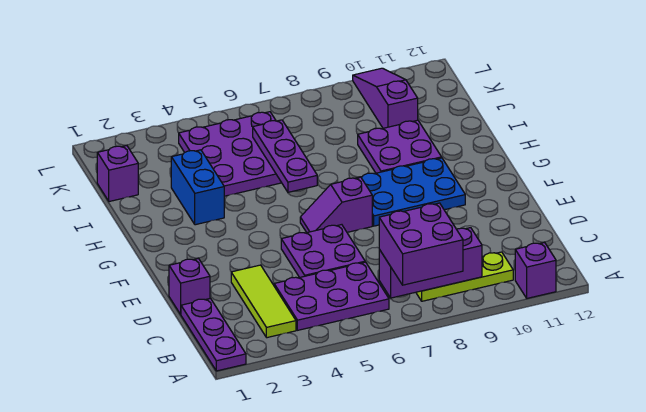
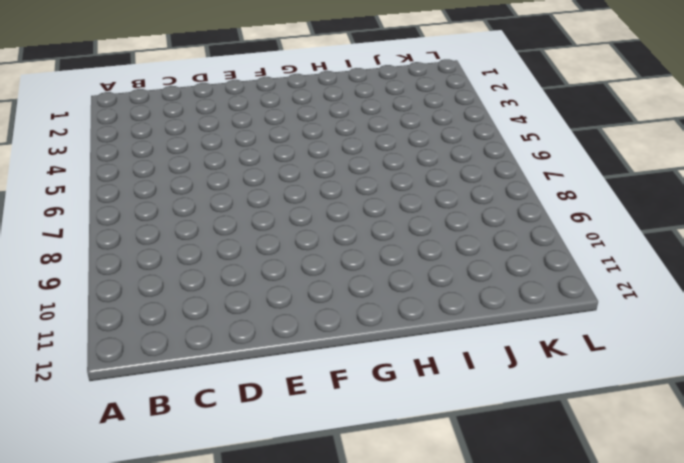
none -> purple 1x3 plate [181,298,246,371]
none -> purple 1x1 brick [515,242,556,298]
none -> lime 1x3 tile [231,265,296,338]

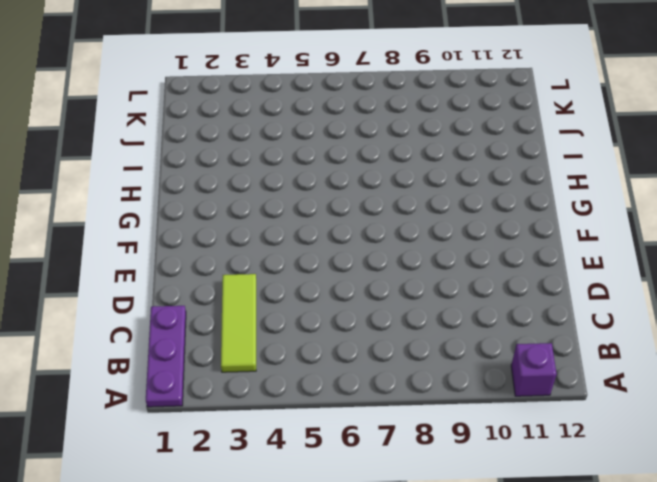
none -> purple 2x3 plate [274,262,389,330]
none -> lime 1x3 plate [416,252,513,301]
none -> purple 1x1 brick [169,259,210,314]

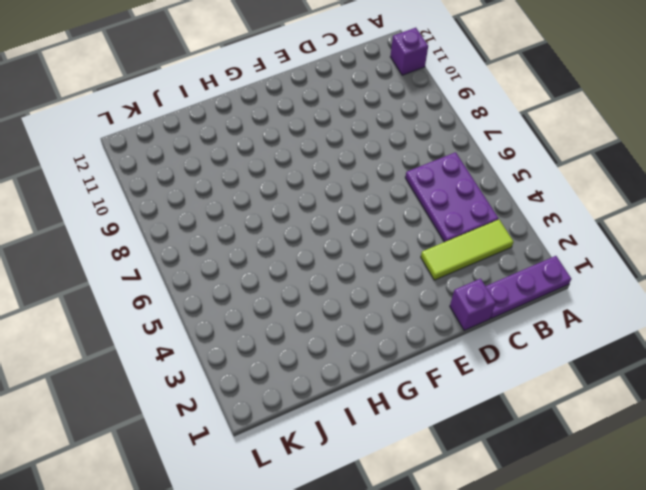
none -> lime 1x3 plate [416,252,513,301]
none -> purple 2x2 plate [281,225,365,278]
none -> purple 1x2 slope [300,177,372,233]

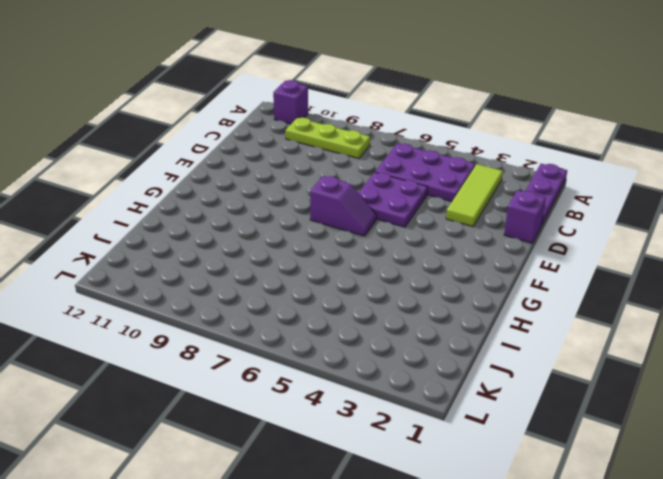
none -> blue 2x3 plate [355,158,465,226]
none -> blue 1x2 brick [171,150,224,225]
none -> purple 2x2 plate [358,120,442,173]

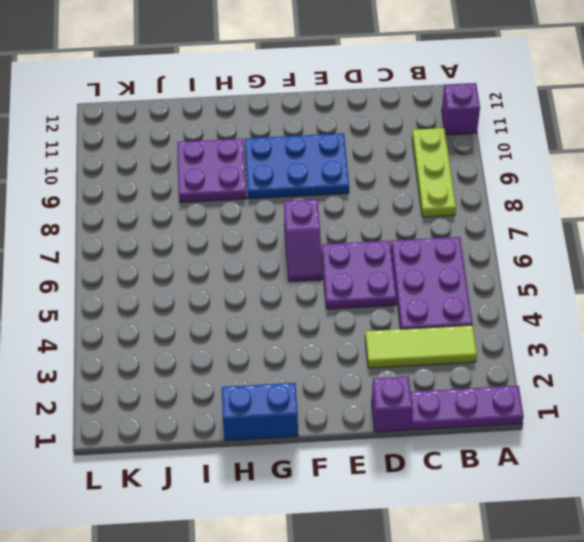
blue 2x3 plate [245,133,349,199] -> blue 2x3 plate turned to [355,158,465,226]
blue 1x2 brick [222,383,298,441] -> blue 1x2 brick moved to [171,150,224,225]
none -> purple 3x3 plate [179,112,282,196]
none -> purple 1x1 brick [97,146,138,202]
none -> purple 1x3 slope [353,68,418,128]

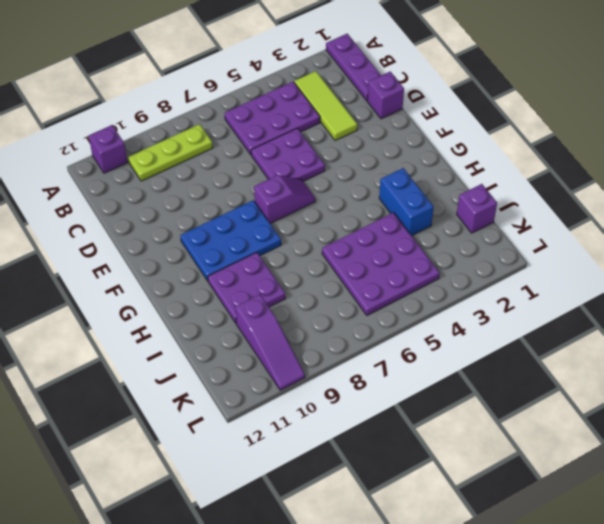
none -> purple 1x3 brick [379,228,482,298]
none -> purple 1x3 plate [253,120,317,192]
none -> purple 2x2 brick [379,203,463,285]

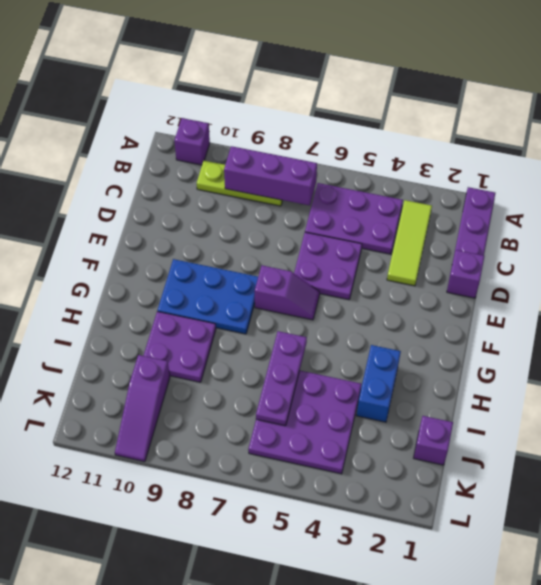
none -> purple 2x2 brick [379,203,463,285]

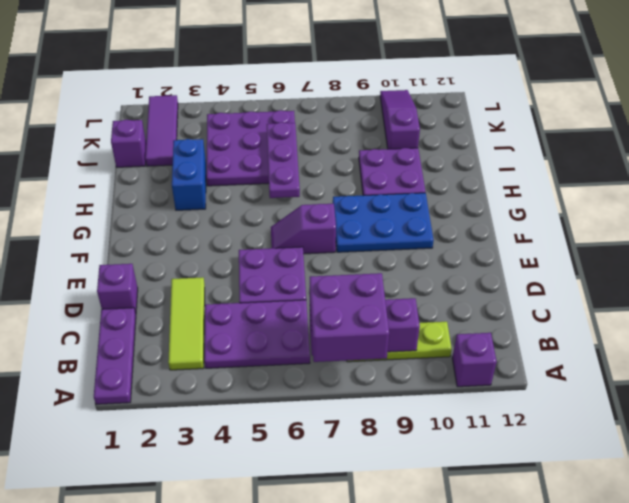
purple 1x3 tile [145,95,178,166] -> none

